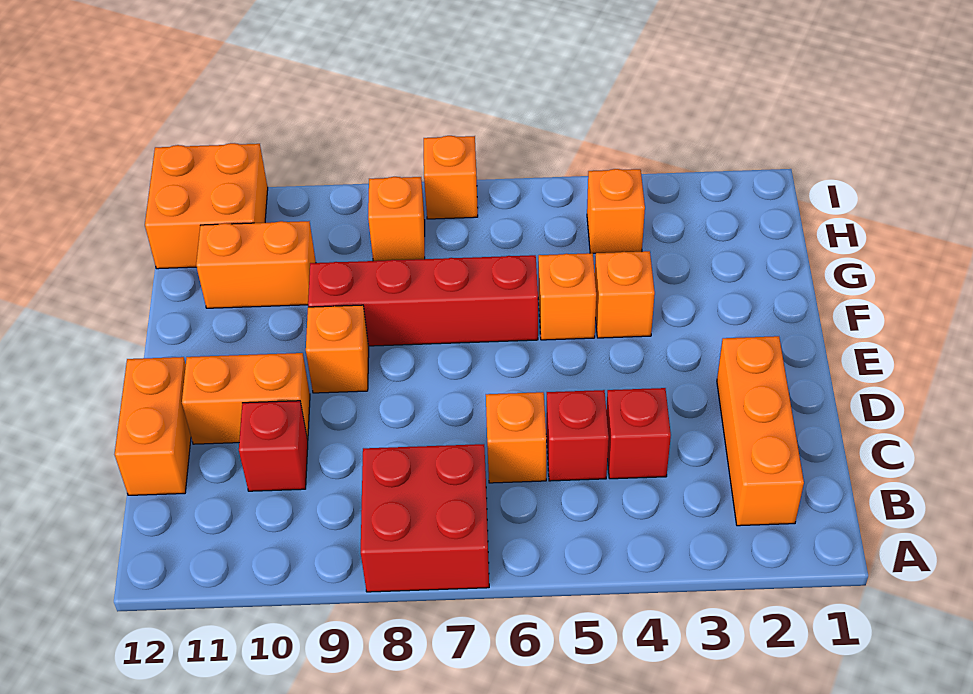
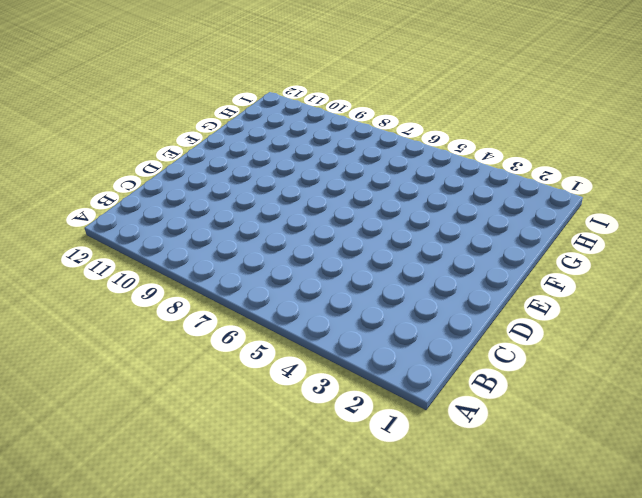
none -> red 2x2 brick [361,444,489,592]
none -> orange 1x3 brick [717,336,804,526]
none -> red 1x1 brick [606,388,671,479]

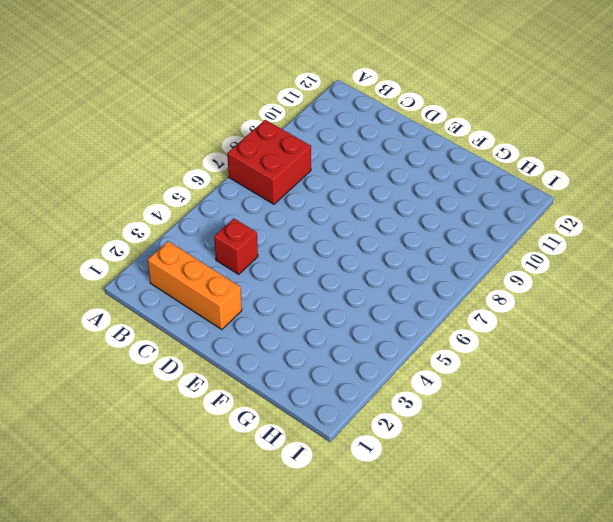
none -> red 1x1 brick [546,390,609,481]
none -> orange 1x1 brick [486,392,546,483]
none -> red 1x1 brick [239,401,308,491]

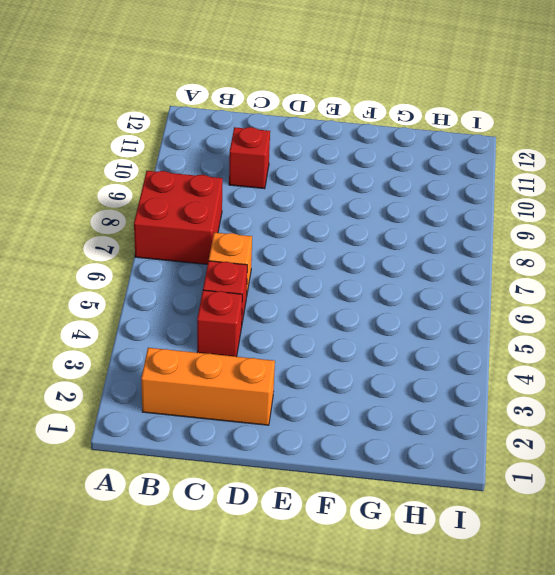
none -> orange 1x2 brick [114,357,191,495]
none -> orange 1x2 brick [182,353,310,444]
none -> orange 1x1 brick [306,305,369,393]

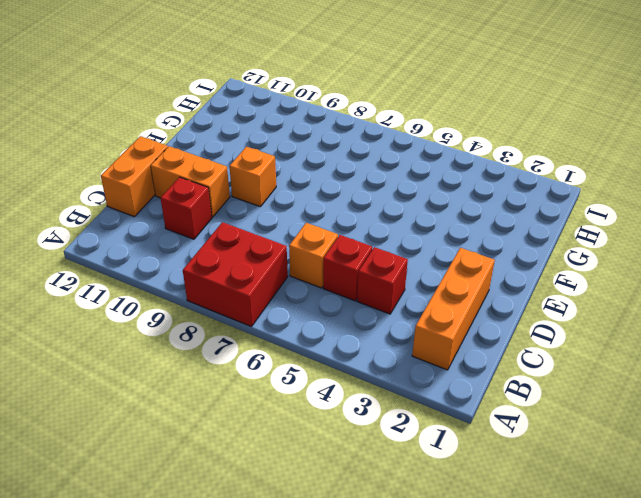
none -> orange 1x1 brick [595,251,655,338]
none -> orange 1x1 brick [538,253,596,340]
none -> red 1x4 brick [308,255,538,346]

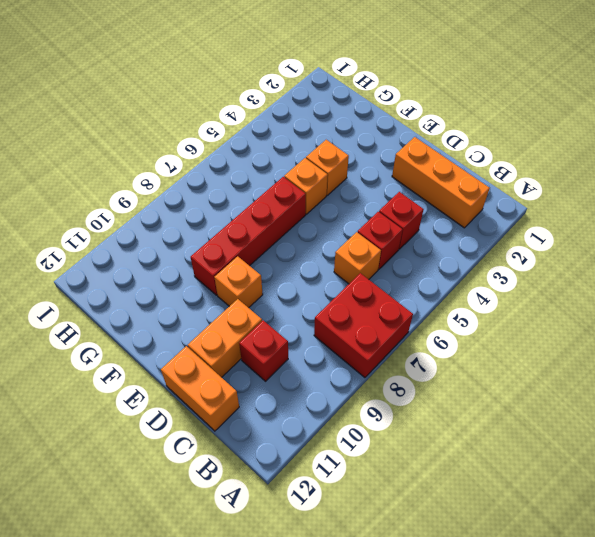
none -> orange 1x2 brick [196,221,316,308]
none -> orange 1x1 brick [587,169,645,253]
none -> orange 1x1 brick [368,177,425,261]

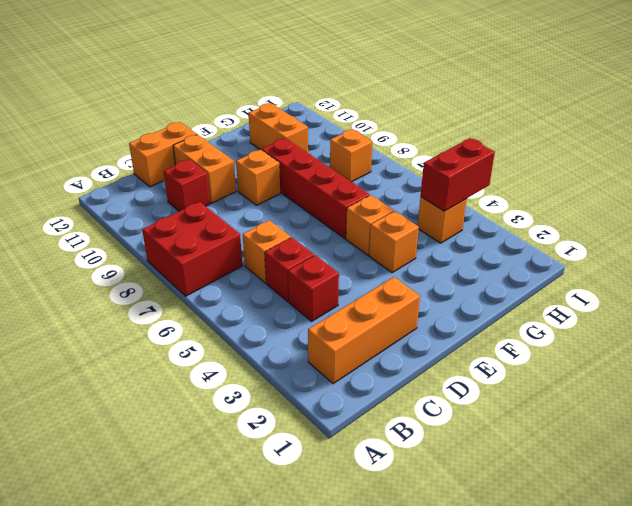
red 1x2 brick [421,138,495,211] -> none
none -> orange 2x2 brick [145,143,268,269]
none -> orange 1x1 brick [424,136,478,219]

